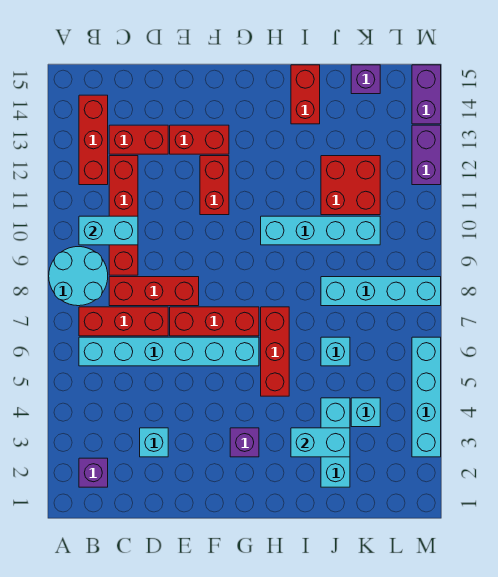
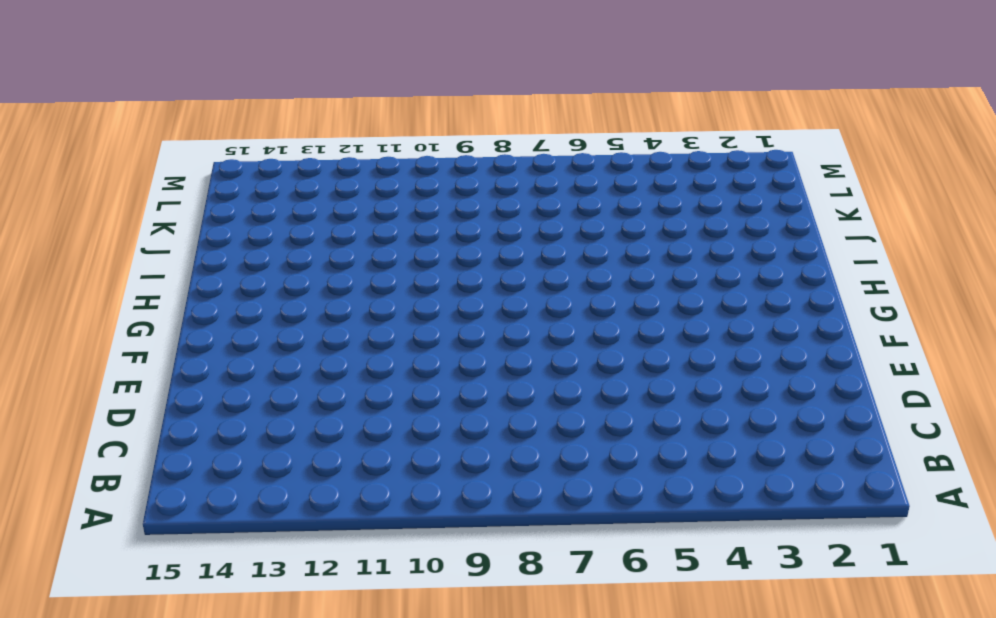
none -> cyan 2x2 round brick [49,247,108,306]
none -> purple 1x1 brick [79,458,108,487]
none -> cyan 1x6 brick [79,337,259,366]

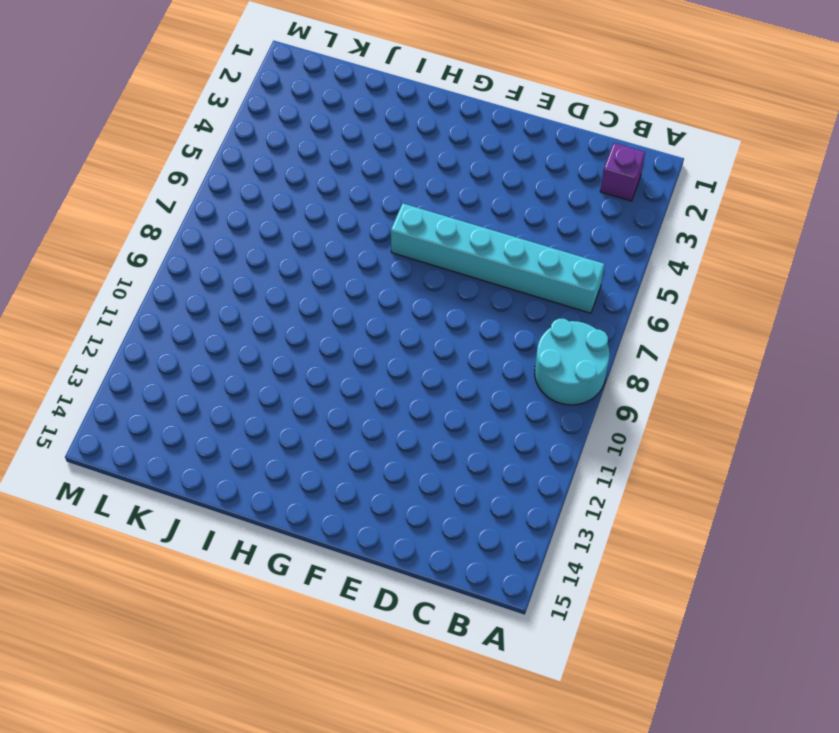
none -> red 1x3 brick [79,307,168,336]
none -> red 1x3 brick [79,95,108,185]
none -> red 1x3 brick [109,277,199,306]

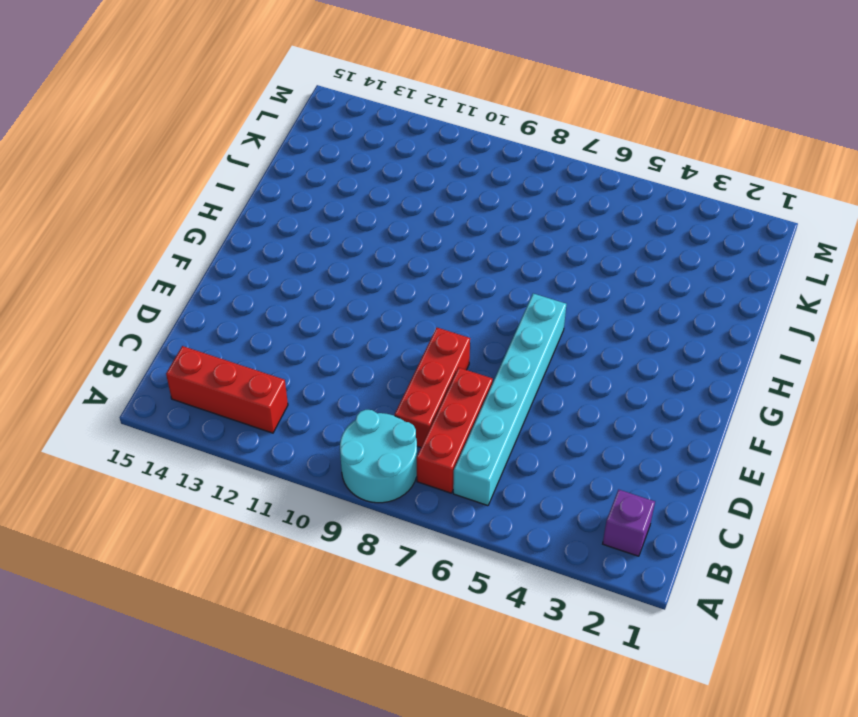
none -> red 1x4 brick [109,156,138,275]
none -> red 1x2 brick [109,125,168,154]
none -> cyan 1x1 brick [140,428,168,457]

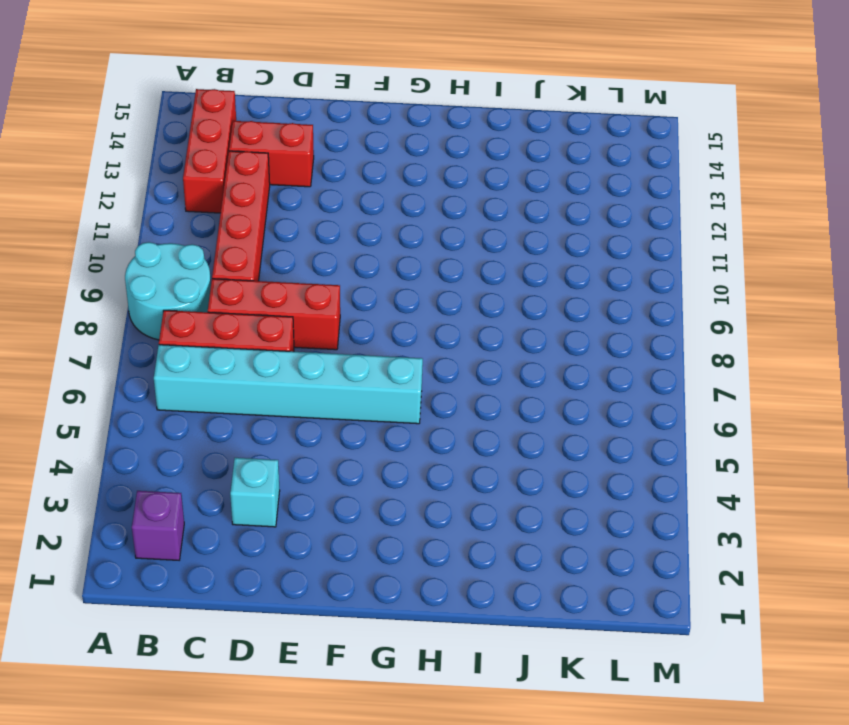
none -> red 1x3 brick [170,307,259,336]
none -> red 1x2 brick [170,125,229,154]
none -> red 1x2 brick [200,156,229,215]

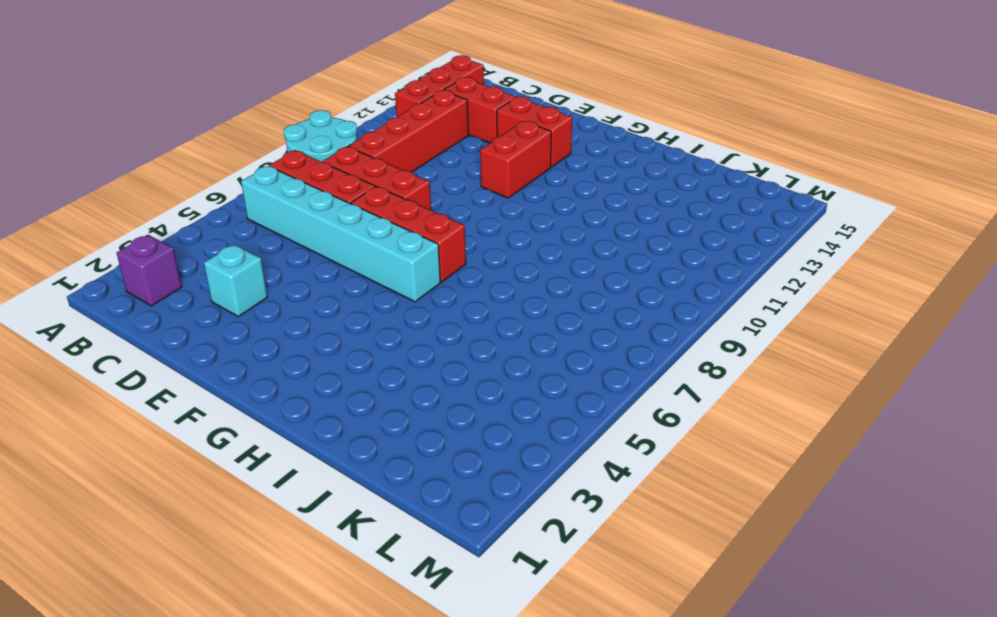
none -> purple 1x1 brick [230,428,259,457]
none -> red 1x3 brick [261,307,289,396]
none -> cyan 1x4 brick [261,216,380,245]

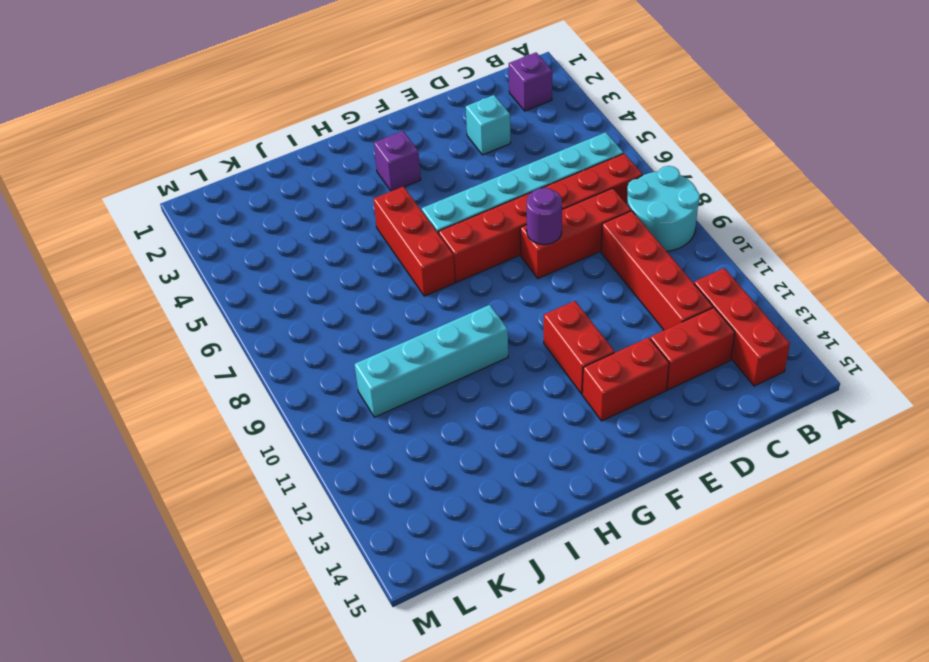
purple 1x1 round brick [527,188,562,245] -> none
none -> red 1x2 brick [291,65,320,124]
none -> cyan 1x3 brick [321,398,350,487]
none -> cyan 1x1 brick [321,337,350,366]

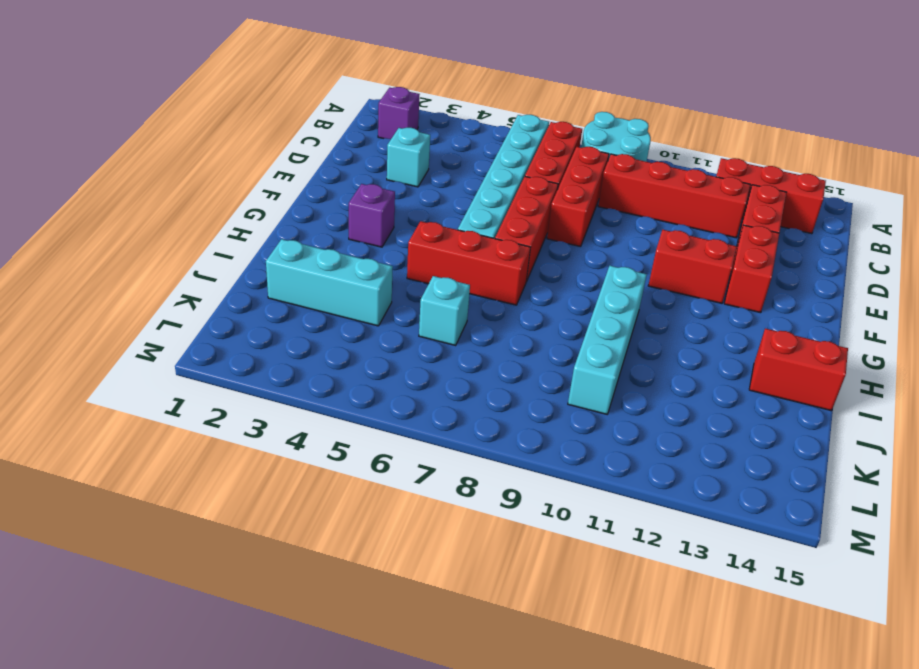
none -> cyan 1x4 brick [321,277,441,306]
none -> red 2x2 brick [321,156,380,215]
none -> cyan 1x1 brick [351,398,380,427]

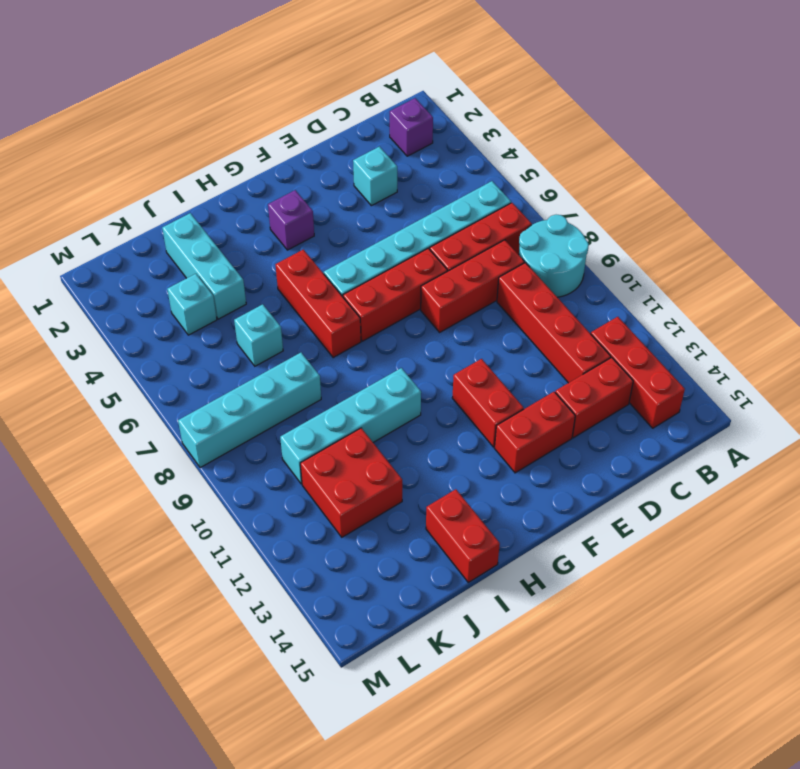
none -> purple 1x1 brick [351,65,380,94]
none -> cyan 1x4 brick [412,337,441,457]
none -> purple 1x2 brick [412,125,441,185]

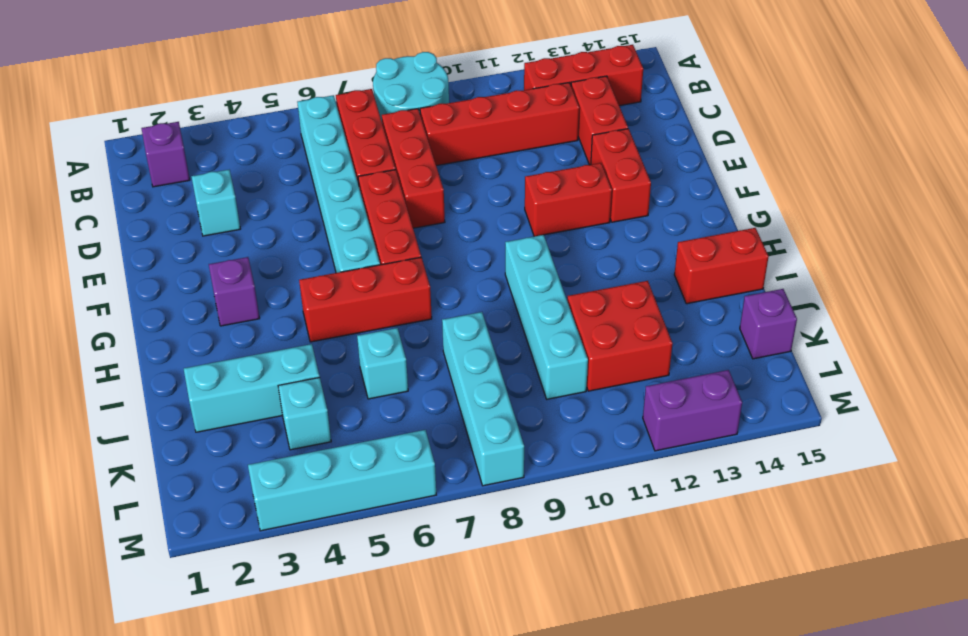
none -> purple 1x2 brick [412,65,441,124]
none -> cyan 1x2 brick [79,216,138,245]
none -> cyan 1x2 brick [291,428,350,457]

